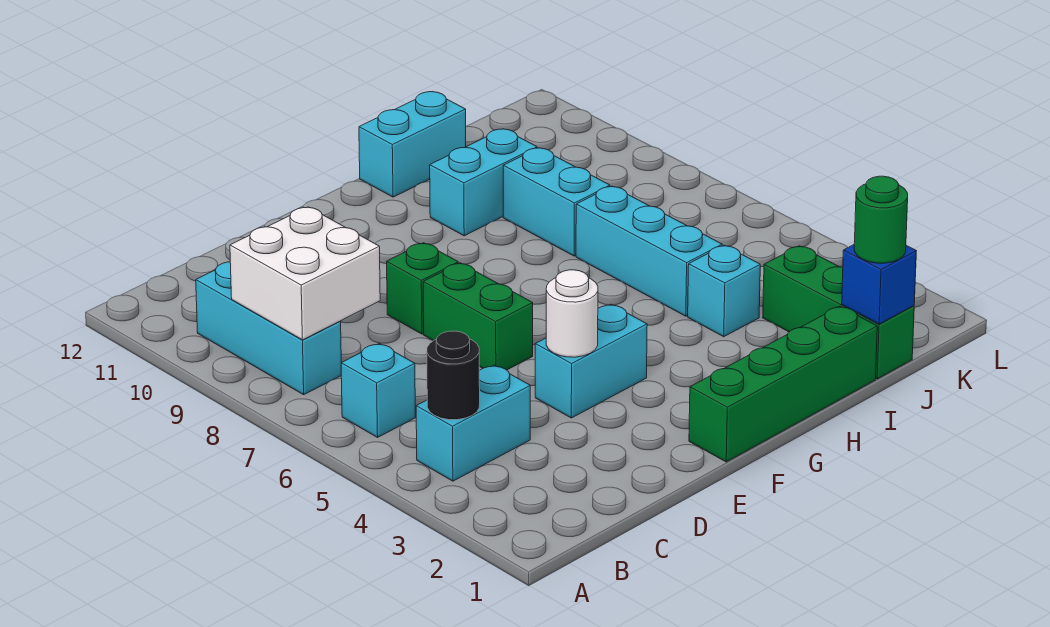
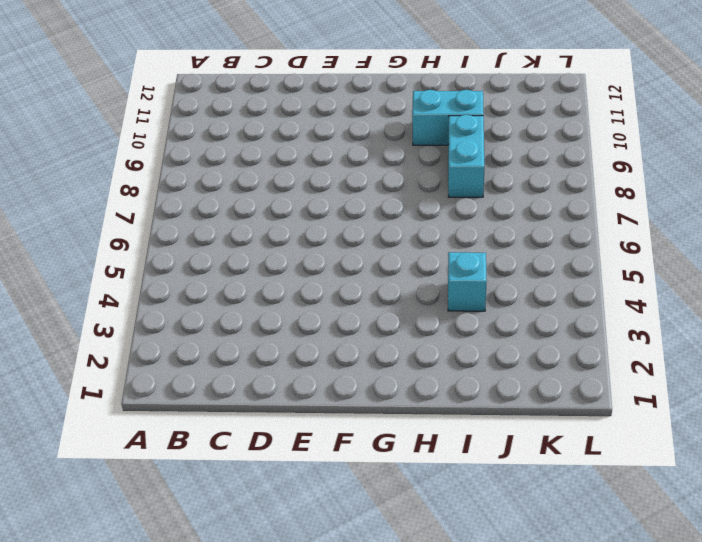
none -> cyan 1x2 brick [416,365,530,481]
none -> cyan 1x1 brick [341,343,415,437]
none -> cyan 1x3 brick [196,262,341,395]

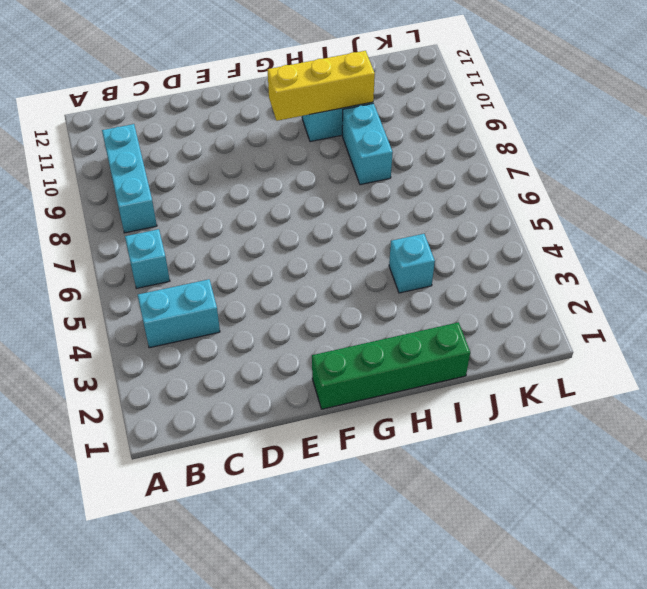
yellow 1x3 brick [268,51,375,121] -> none
none -> cyan 1x2 brick [535,304,647,418]
none -> green 1x2 brick [423,263,533,370]
none -> green 1x1 brick [387,243,458,334]

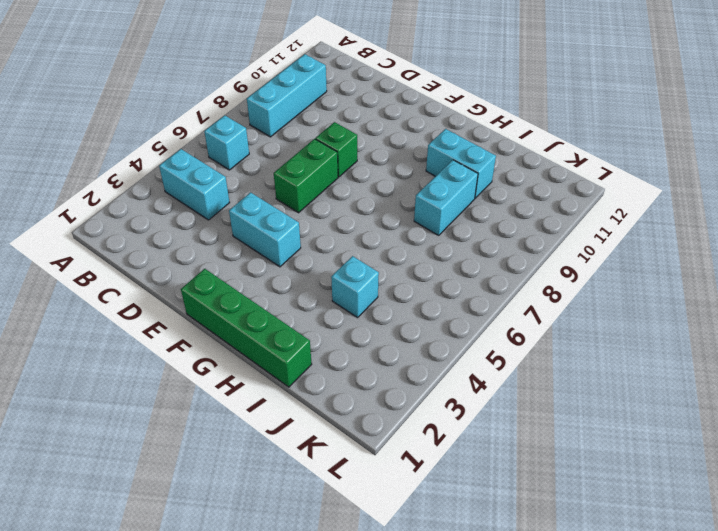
none -> cyan 1x2 brick [359,92,466,197]
none -> cyan 1x3 brick [576,186,722,316]
none -> green 1x3 brick [763,246,914,379]

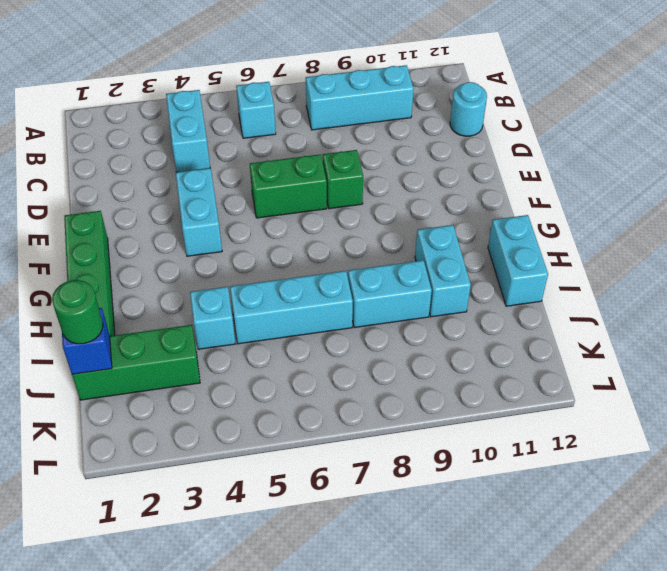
cyan 1x1 round brick [450,82,487,136] -> none
none -> black 1x1 round brick [427,331,480,420]
none -> white 2x2 brick [230,207,380,340]
none -> white 1x1 round brick [546,270,598,357]

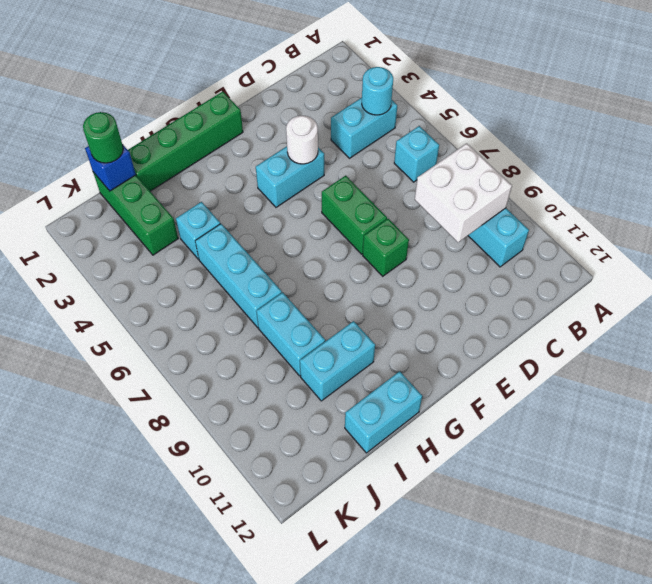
cyan 1x1 round brick [362,67,393,115] -> black 1x1 round brick [427,331,480,420]

